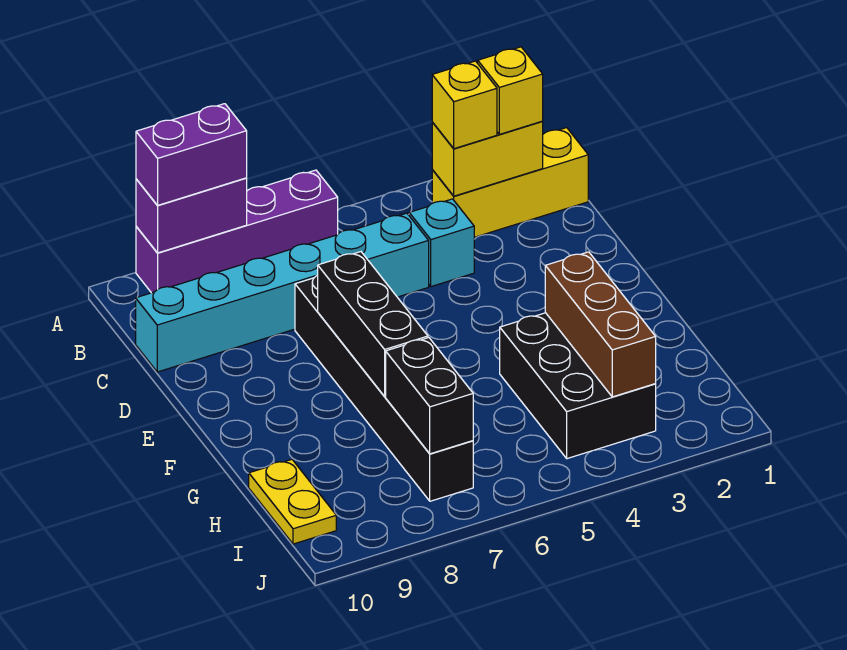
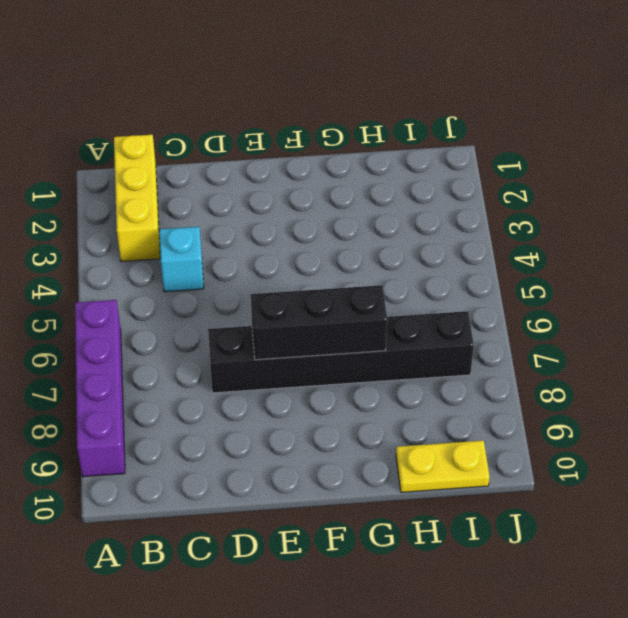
none -> cyan 1x6 brick [136,213,429,372]
none -> black 2x3 brick [500,313,656,459]
none -> purple 1x2 brick [136,178,247,253]

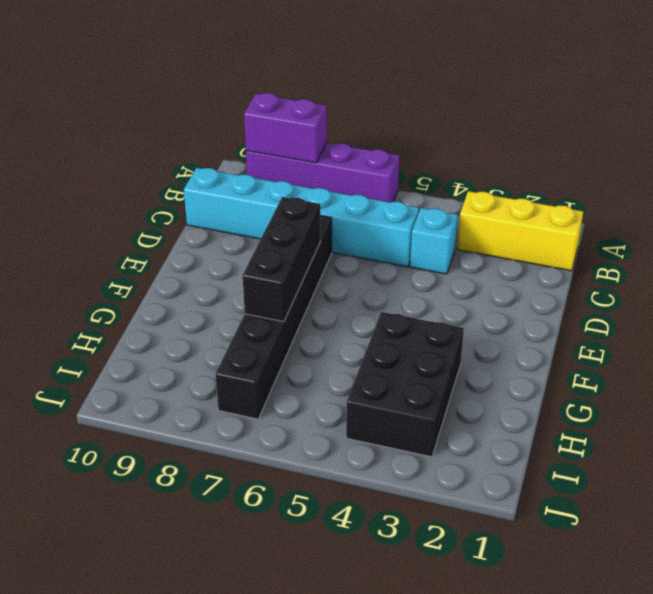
none -> yellow 1x2 plate [249,460,336,544]
none -> yellow 1x2 brick [432,121,543,196]
none -> brown 1x3 brick [545,252,656,397]

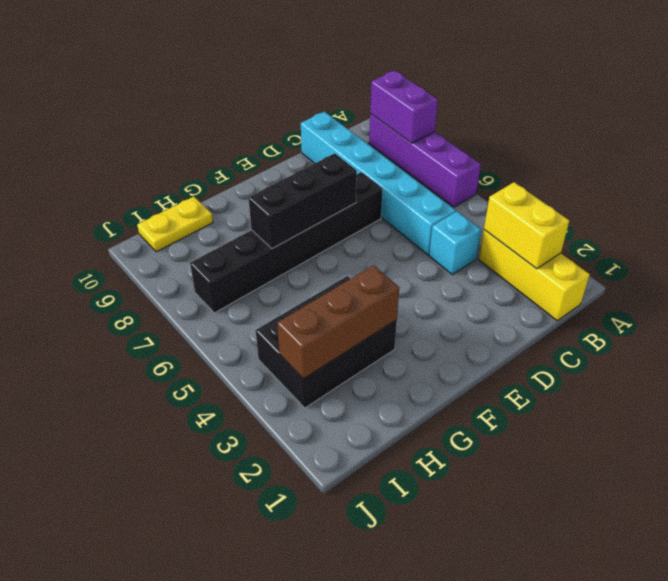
none -> black 1x2 brick [386,338,473,454]
none -> purple 1x2 brick [136,104,247,205]
none -> yellow 1x1 brick [478,47,543,134]

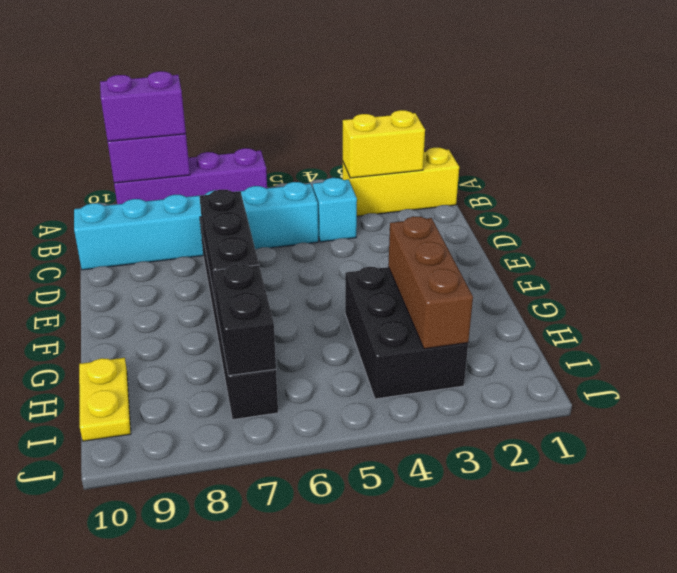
none -> yellow 1x1 brick [478,47,543,134]
none -> yellow 1x1 brick [432,61,497,149]

